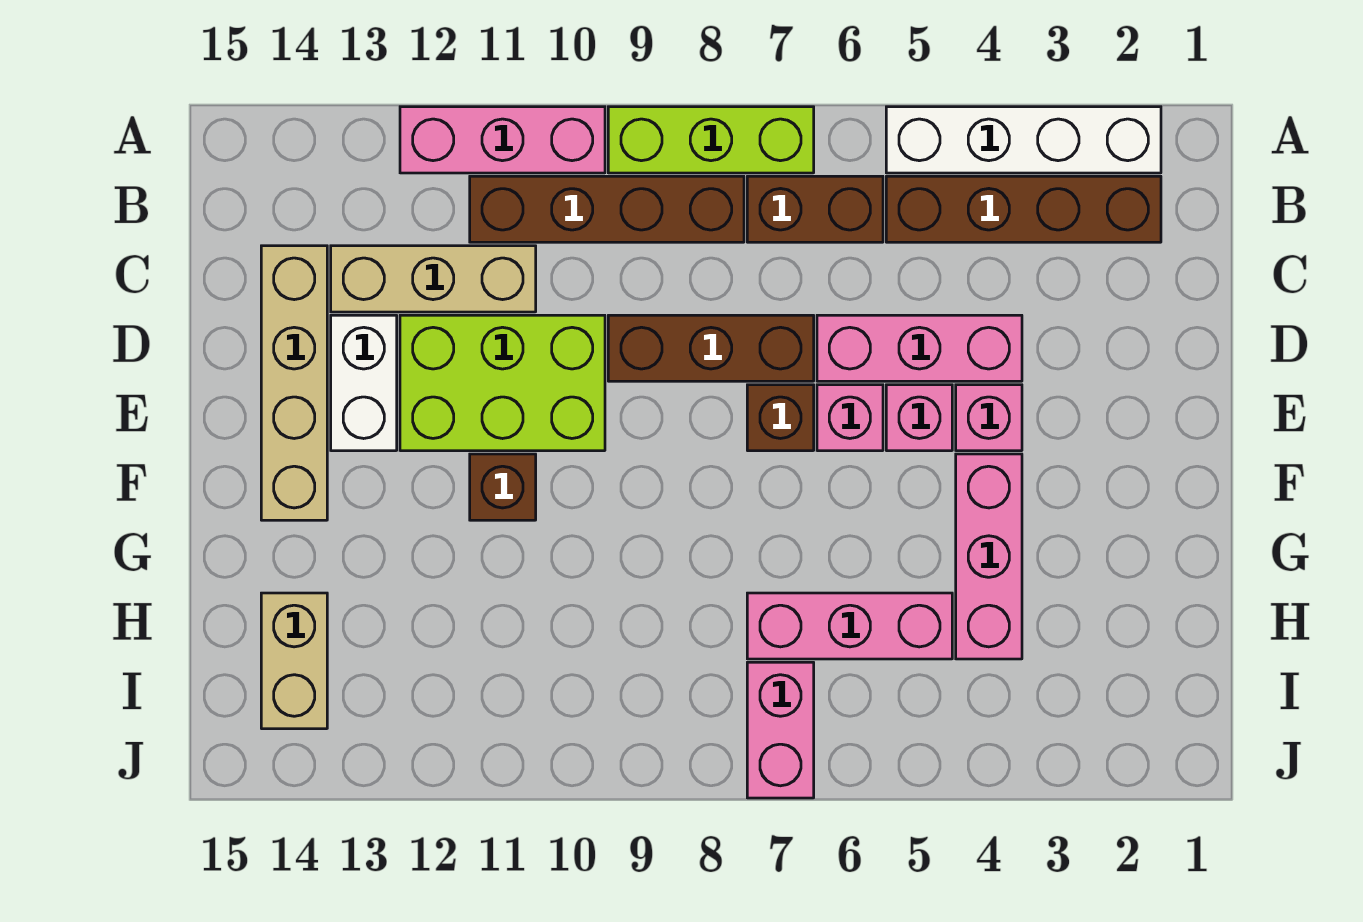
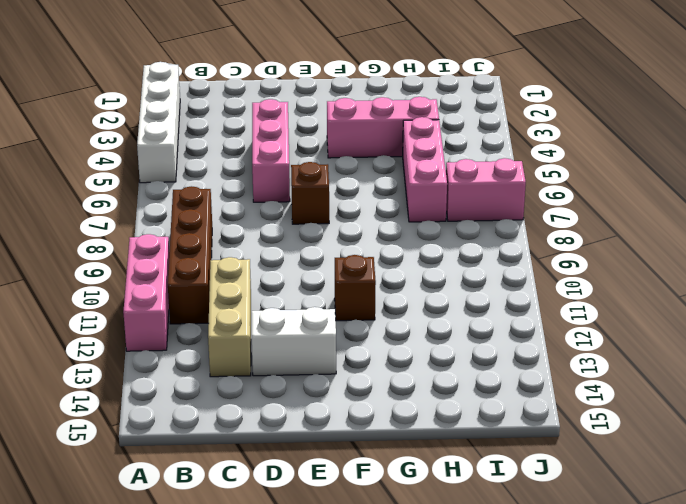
none -> lime 1x3 brick [608,107,814,173]
none -> brown 1x4 brick [886,176,1161,242]
none -> brown 1x2 brick [747,176,883,242]

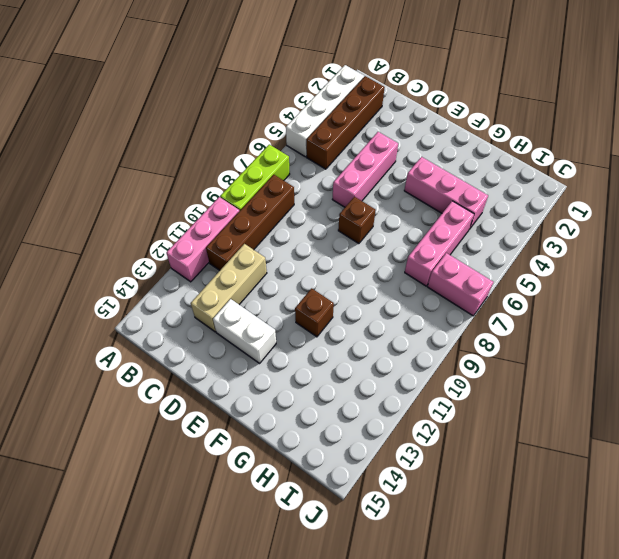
none -> brown 1x2 brick [747,176,883,242]
none -> tan 1x4 brick [261,246,327,520]
none -> brown 1x3 brick [608,315,814,381]

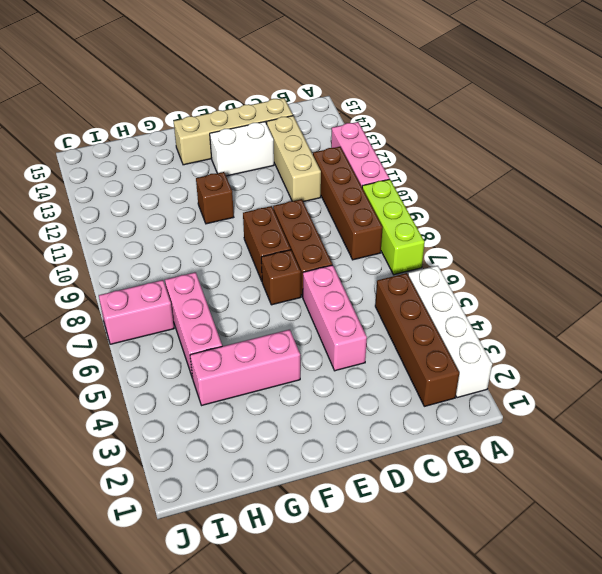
brown 1x2 brick [243,206,291,281] -> brown 1x2 brick moved to [747,176,883,242]
none -> lime 2x3 brick [400,315,605,451]
none -> pink 1x1 brick [956,385,1022,451]
none -> pink 1x1 brick [886,385,952,451]

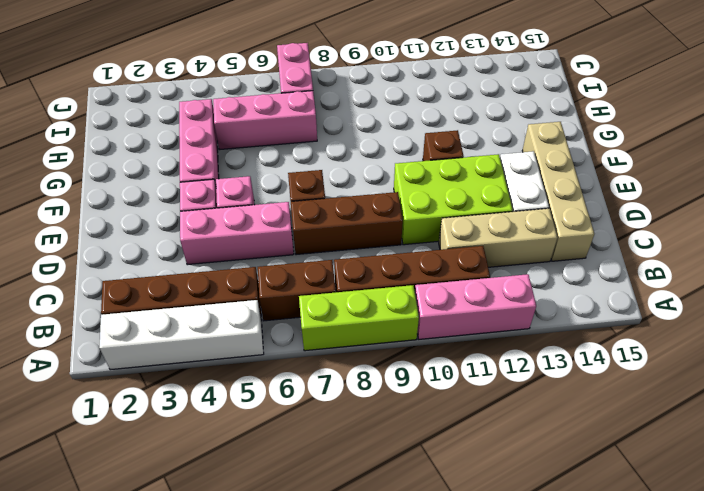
none -> pink 1x1 brick [817,385,883,451]
none -> tan 1x2 brick [261,593,327,729]

